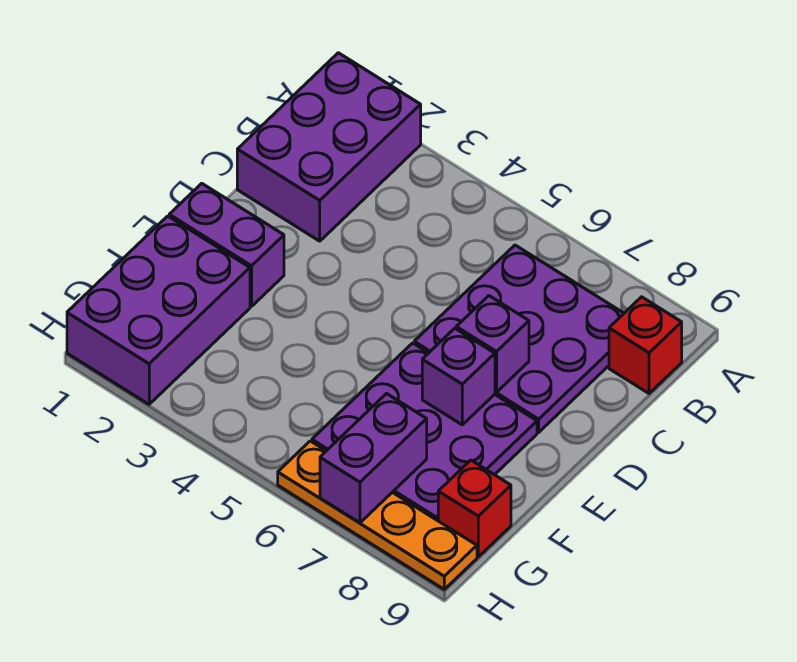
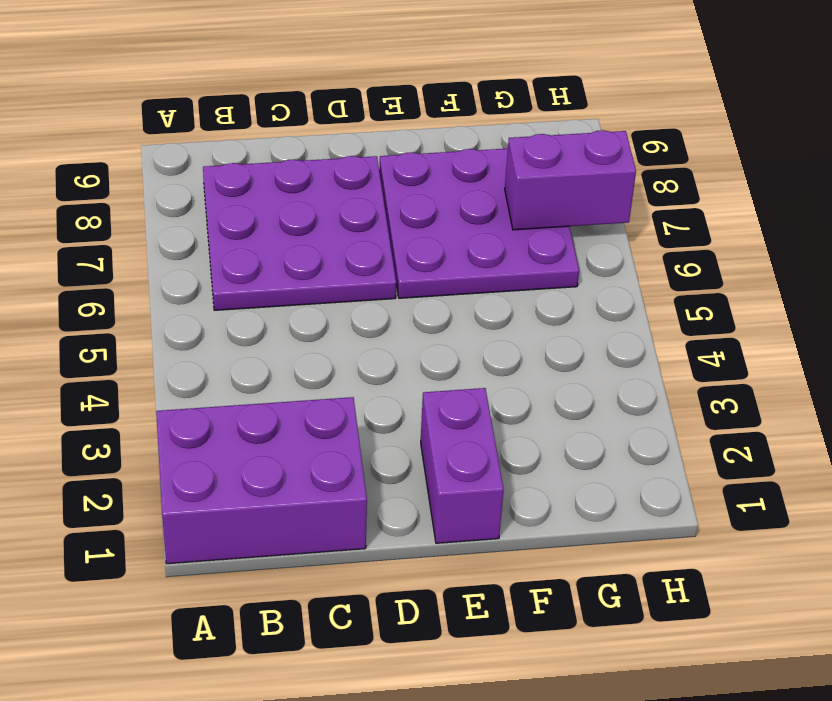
none -> red 1x1 brick [609,297,682,393]
none -> purple 2x3 brick [67,216,250,404]

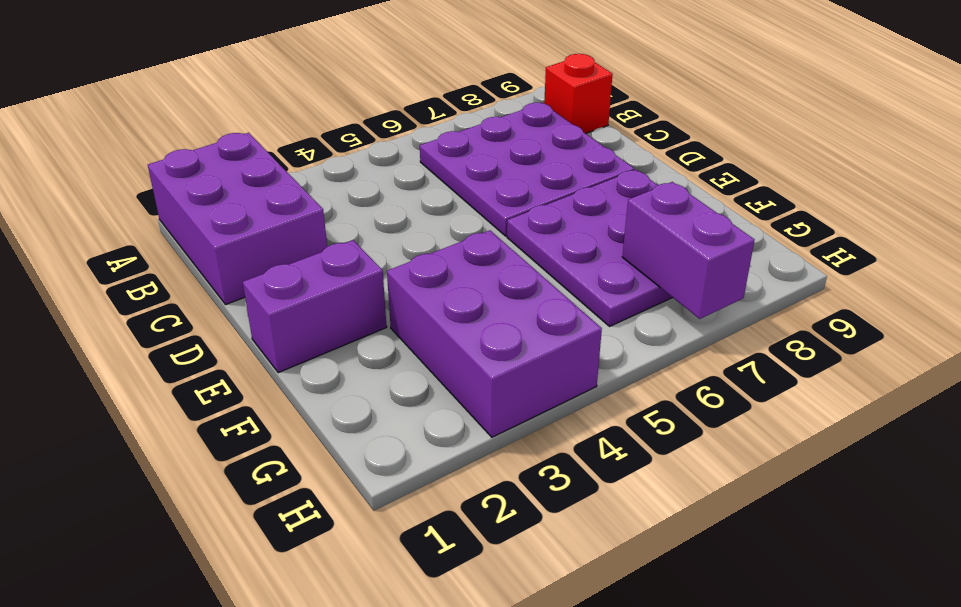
purple 2x3 brick [387,230,602,437] -> purple 2x3 brick moved to [67,216,250,404]
none -> red 1x1 brick [438,460,511,557]
none -> orange 1x4 plate [278,441,477,589]

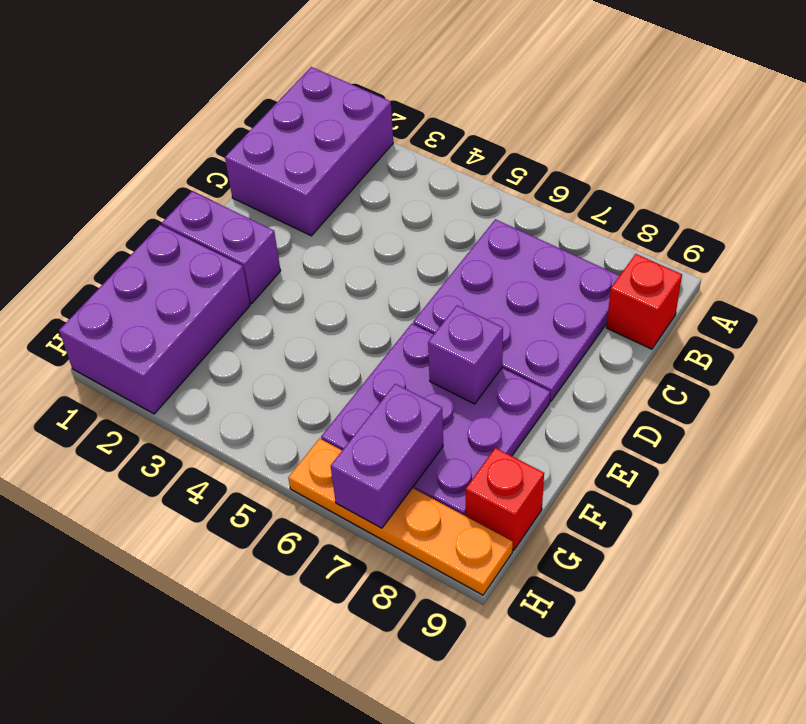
none -> purple 1x1 brick [456,296,529,392]

